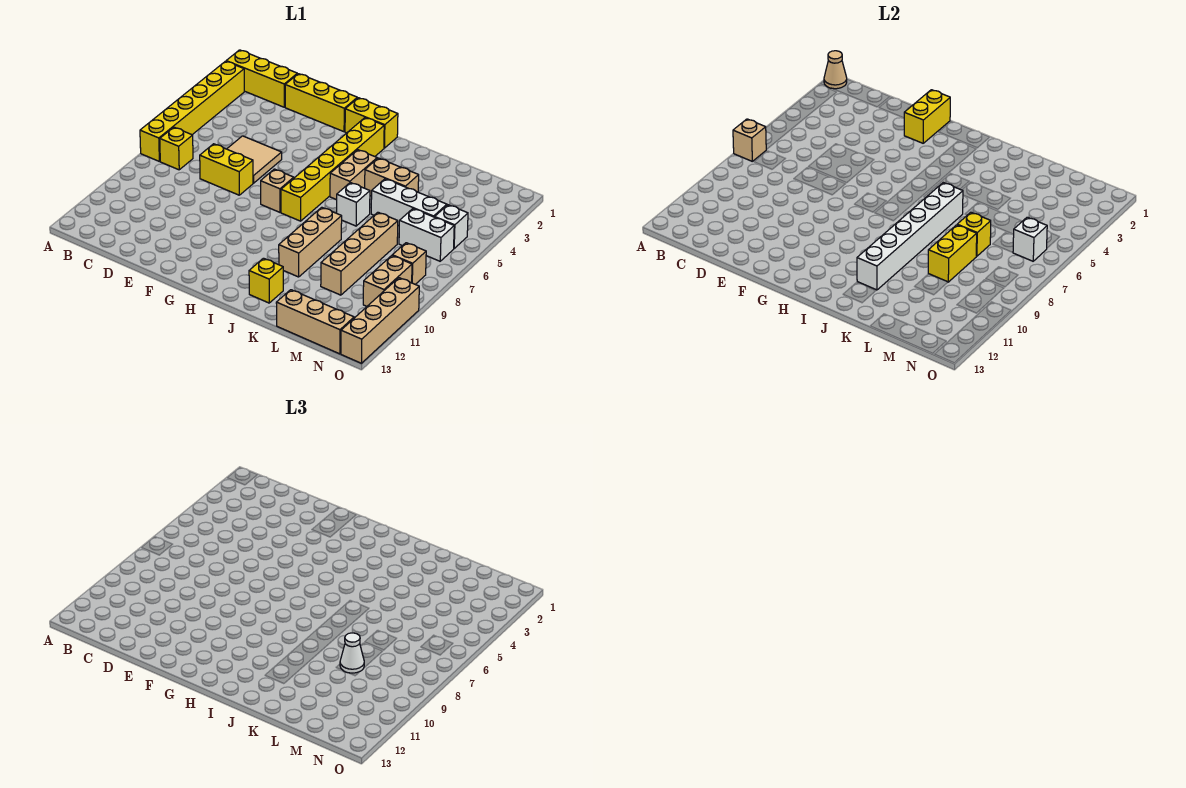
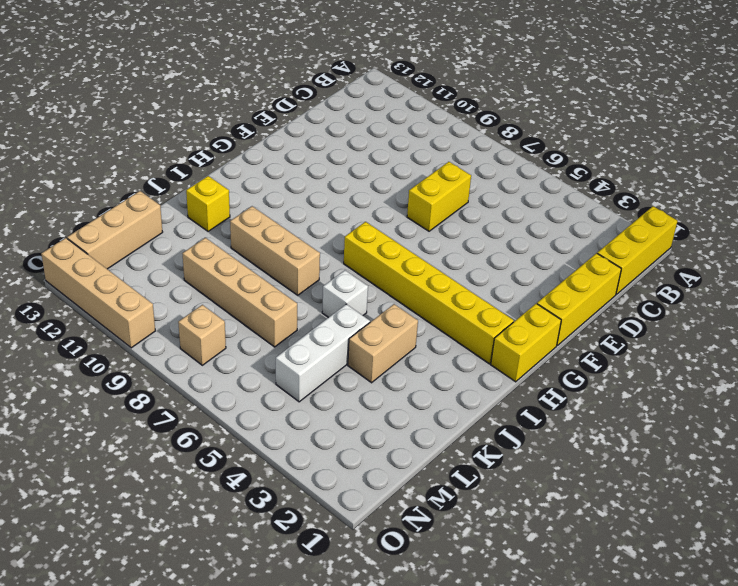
none -> yellow 1x6 brick [140,61,244,161]
none -> yellow 1x1 brick [160,127,193,170]
none -> tan 2x2 tile [227,136,282,183]
none -> tan 1x1 brick [261,169,294,212]

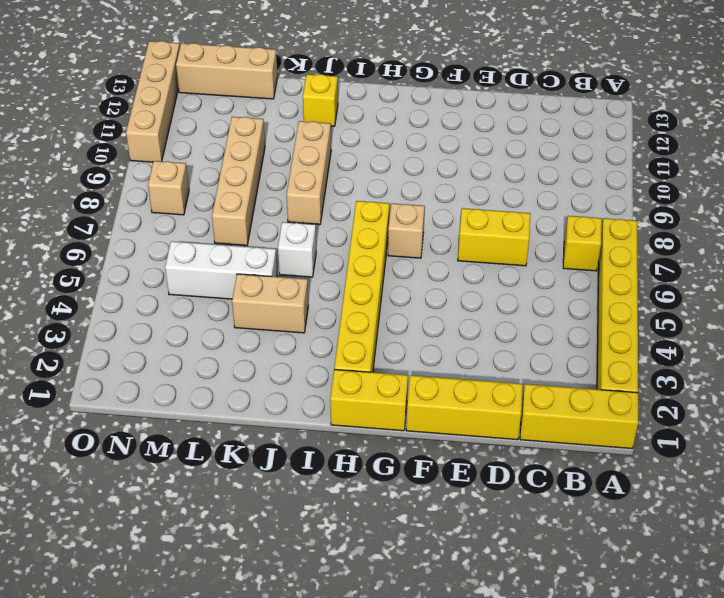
none -> tan 2x2 tile [227,136,282,183]
none -> tan 1x2 brick [330,150,377,200]
none -> white 1x2 brick [399,209,454,261]
none -> white 1x1 brick [435,205,468,248]

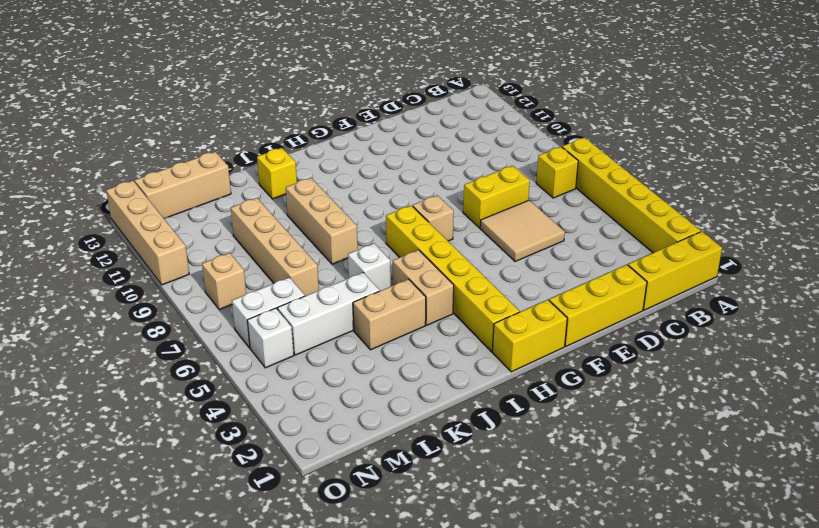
none -> tan 1x2 brick [363,256,412,306]
none -> tan 1x1 cone [824,51,847,89]
none -> tan 1x1 brick [733,119,766,161]
none -> yellow 1x2 brick [904,90,950,143]

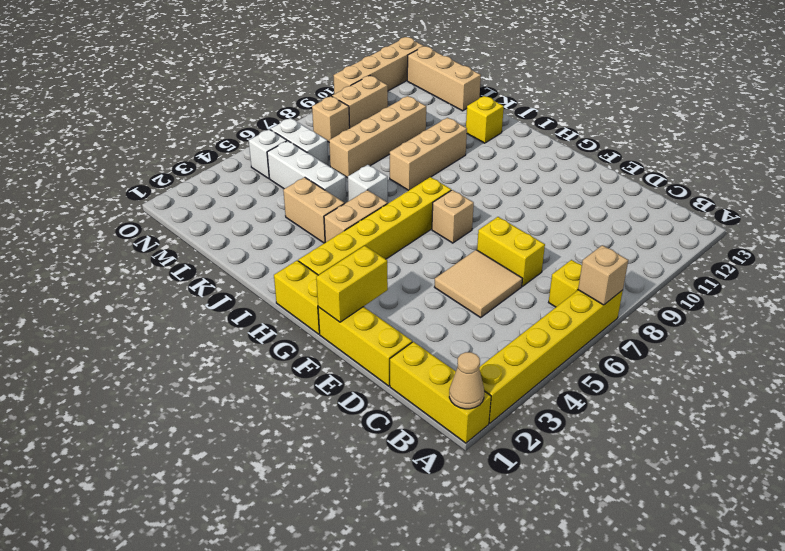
none -> white 1x6 brick [857,183,963,290]
none -> yellow 1x1 brick [957,212,991,256]
none -> yellow 1x2 brick [928,225,977,282]
none -> white 1x1 brick [1013,217,1047,261]

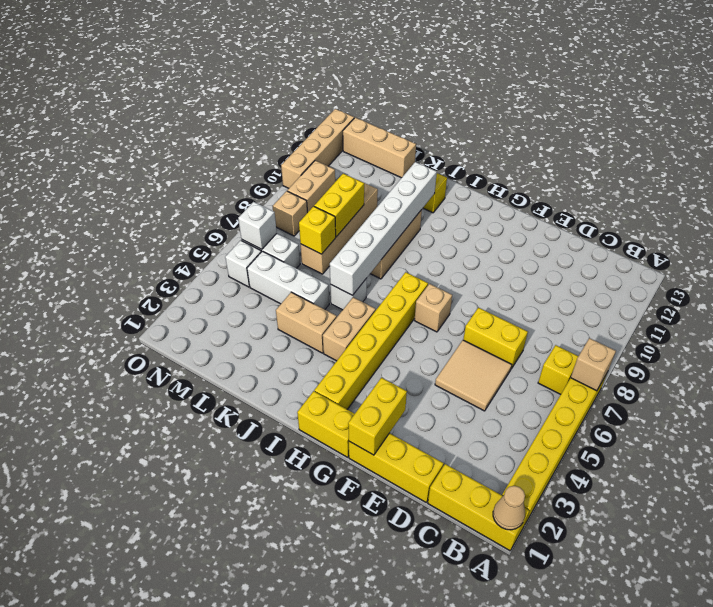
none -> white 1x1 cone [340,633,364,673]

